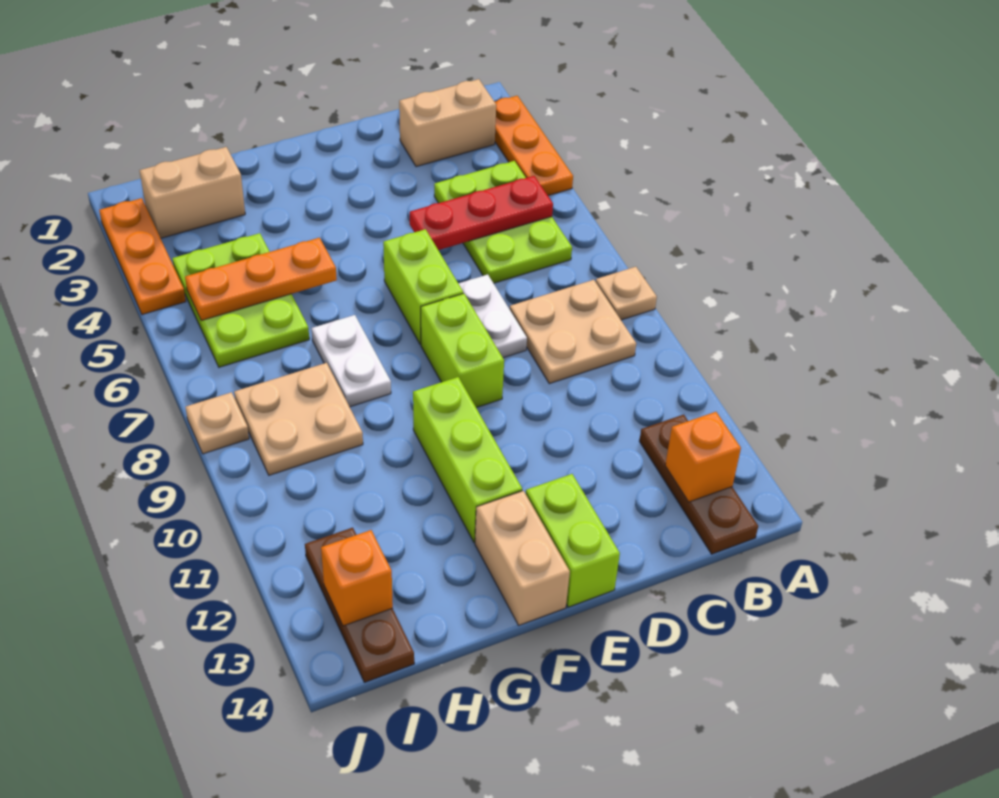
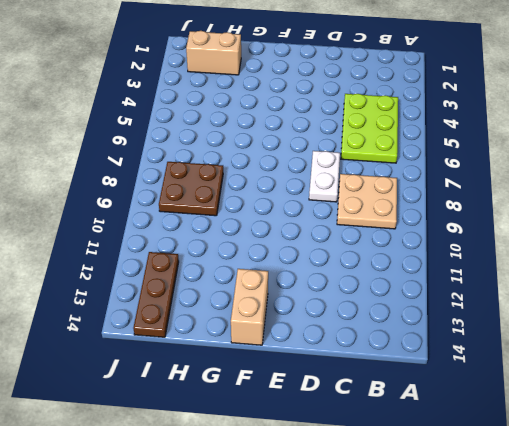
brown 2x2 plate [159,162,223,216] -> tan 2x2 plate [234,363,363,475]
none -> orange 1x3 plate [495,96,573,196]
none -> tan 1x1 plate [596,267,657,320]
none -> tan 1x2 brick [399,79,496,167]

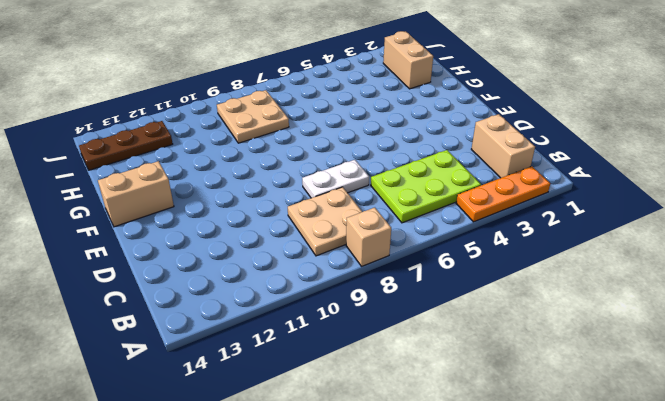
tan 1x1 brick [346,208,391,266] -> tan 1x1 plate [596,267,657,320]
none -> brown 1x3 plate [639,415,758,554]
none -> lime 1x2 brick [383,229,463,344]
none -> lime 1x2 brick [421,293,504,408]

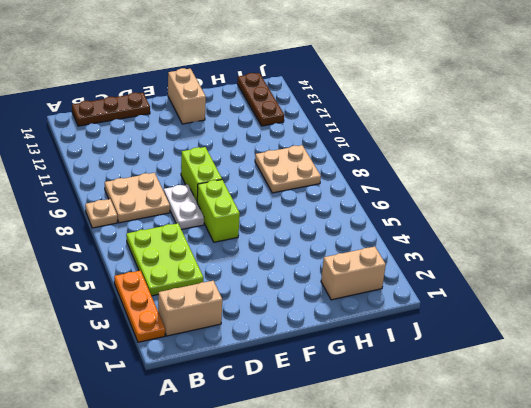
brown 1x3 plate [72,93,150,126] -> brown 1x3 plate turned to [639,415,758,554]
none -> lime 1x2 brick [526,474,620,607]
none -> lime 1x3 brick [413,377,522,542]
none -> white 1x2 plate [312,315,391,407]

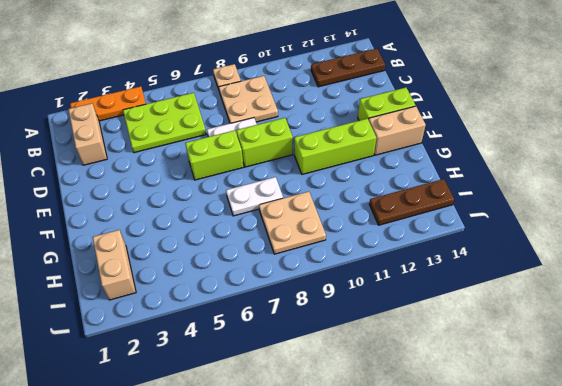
none -> lime 2x3 plate [172,233,309,367]
none -> orange 1x3 plate [99,198,186,315]
none -> tan 1x1 plate [186,392,249,454]

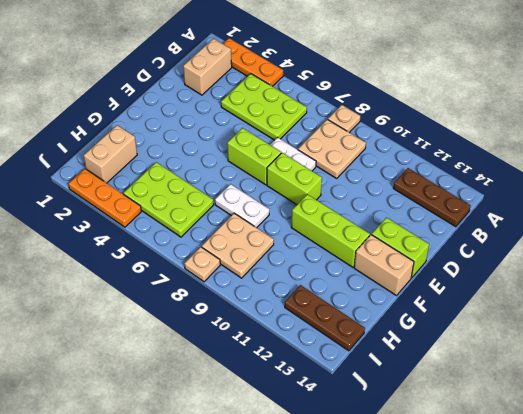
none -> red 1x3 plate [410,176,553,250]
none -> orange 1x1 brick [665,412,741,502]
none -> orange 1x3 plate [185,238,337,320]

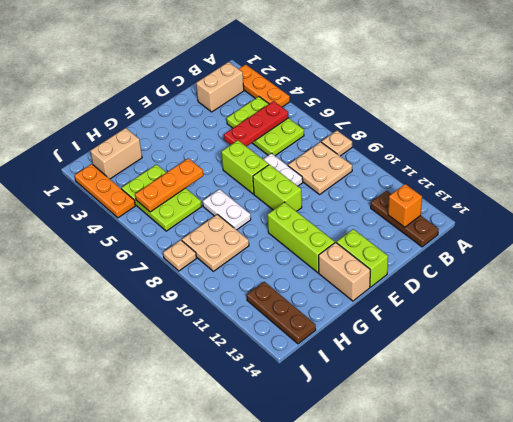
none -> orange 1x1 brick [321,530,393,626]

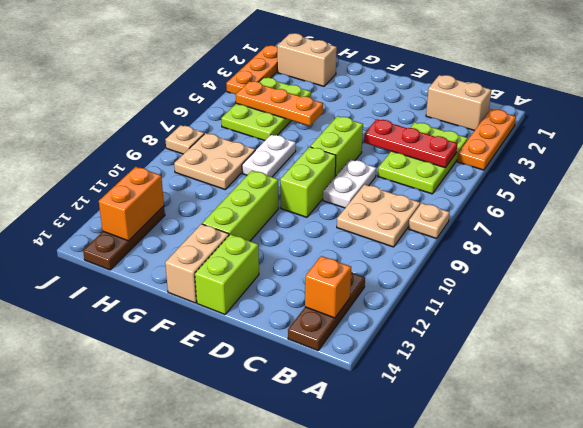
orange 1x2 brick [99,167,164,241] -> orange 1x1 brick [321,530,393,626]

